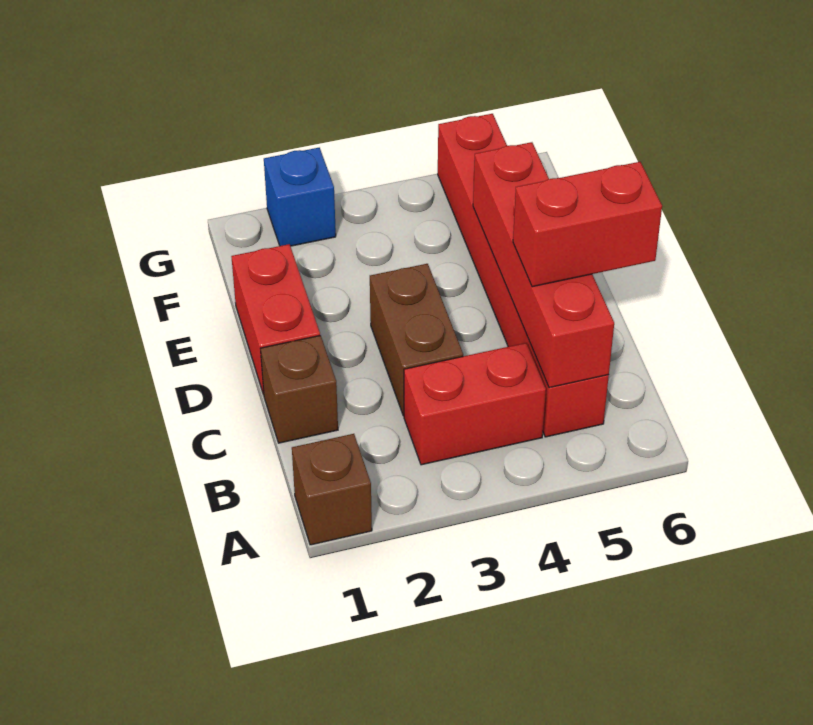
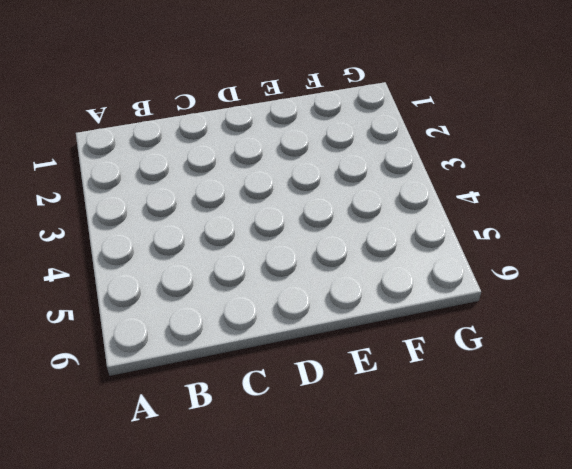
none -> brown 1x1 brick [292,434,372,545]
none -> red 1x2 brick [404,343,546,465]

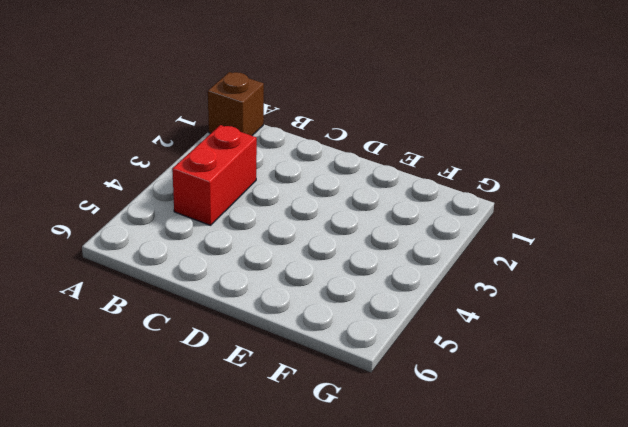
none -> red 1x6 brick [438,114,609,437]
none -> brown 1x1 brick [260,336,338,443]

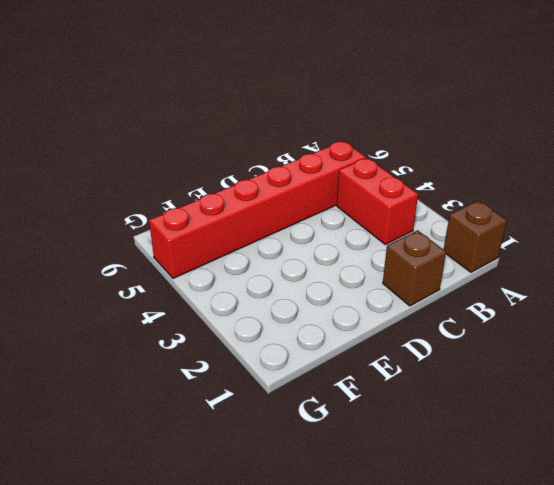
none -> brown 1x2 brick [370,264,463,416]
none -> red 1x2 brick [231,244,320,395]

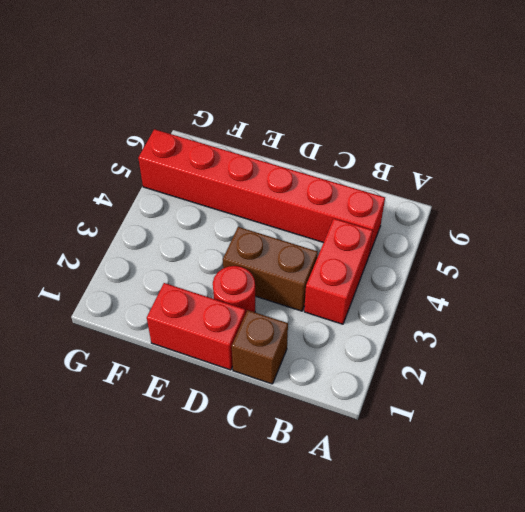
red 1x1 round brick [213,266,255,314] -> none
none -> brown 1x1 brick [292,434,372,545]
none -> blue 1x1 brick [264,148,336,246]

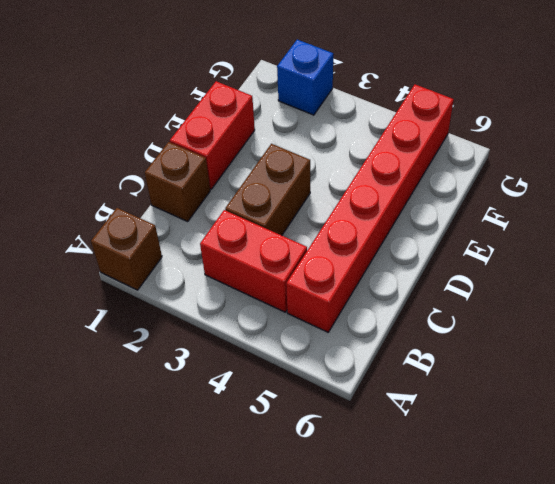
none -> red 1x4 brick [473,142,614,388]
none -> red 1x2 brick [513,162,662,287]

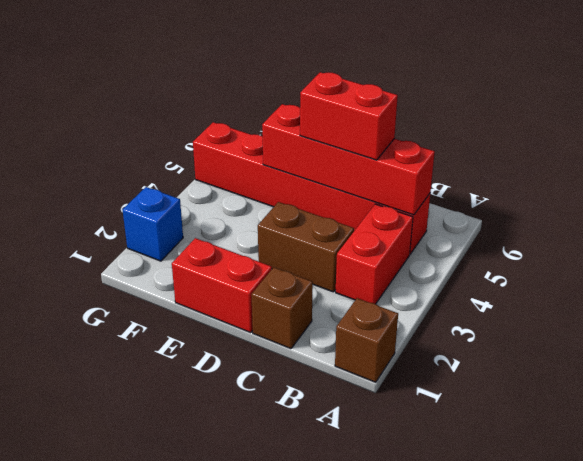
red 1x2 brick [300,72,398,160] -> red 1x2 brick turned to [513,162,662,287]

